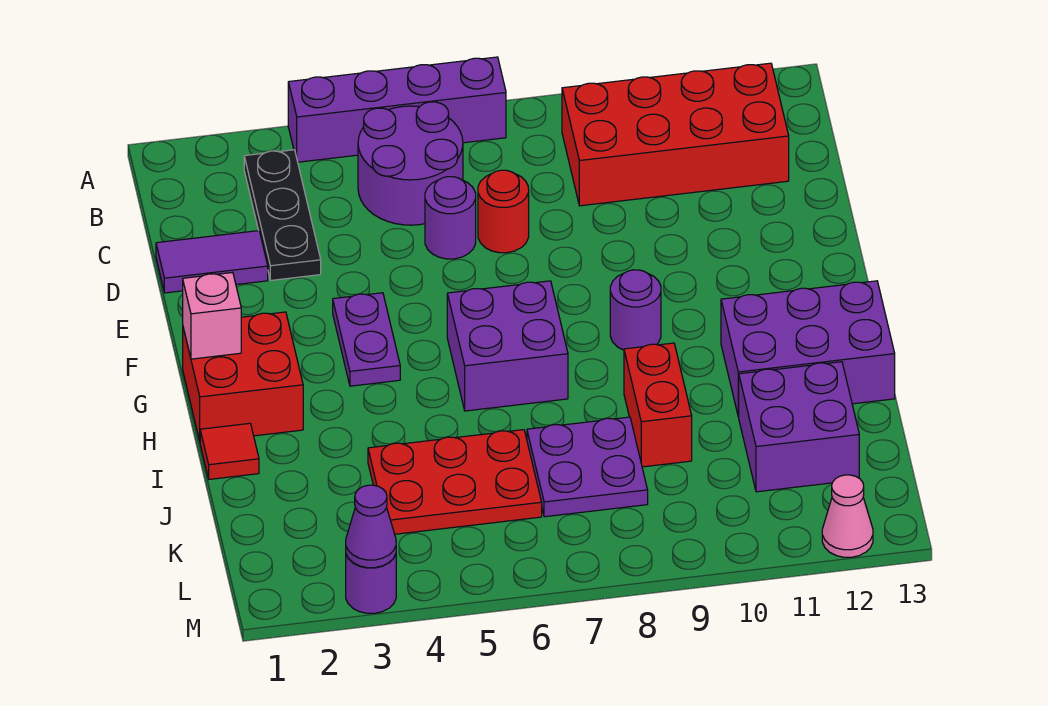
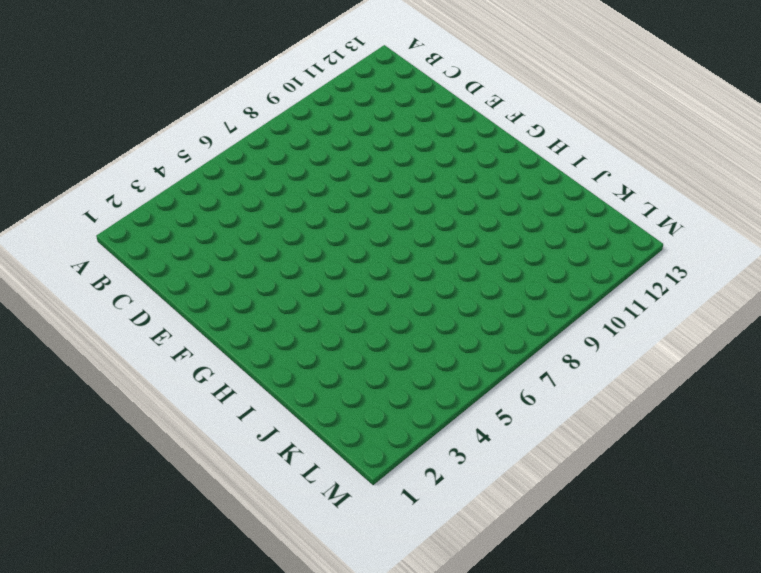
none -> purple 1x4 brick [288,57,506,162]
none -> black 1x3 plate [244,150,321,280]
none -> purple 2x2 round brick [358,102,463,225]

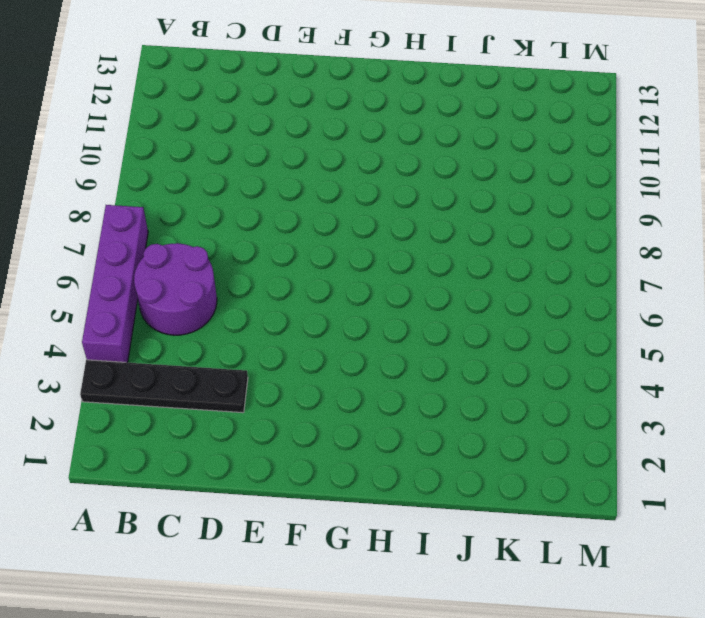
black 1x4 plate [80,360,248,413] -> black 1x3 plate [244,150,321,280]
none -> red 2x4 brick [562,63,789,206]
none -> purple 1x2 tile [156,231,268,293]
none -> purple 1x1 round brick [425,177,476,259]

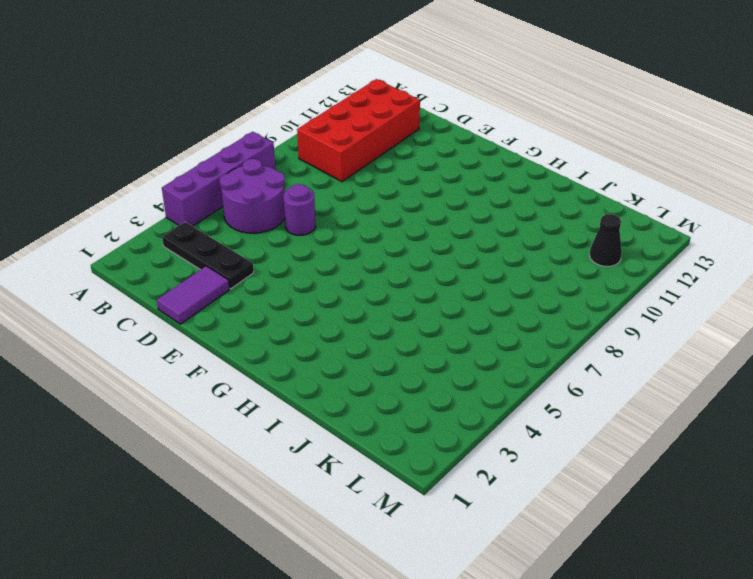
black 1x1 cone [589,214,622,266] -> none
none -> red 1x1 round brick [478,170,529,253]
none -> purple 1x2 plate [333,293,400,386]
none -> red 2x2 brick [183,312,303,441]

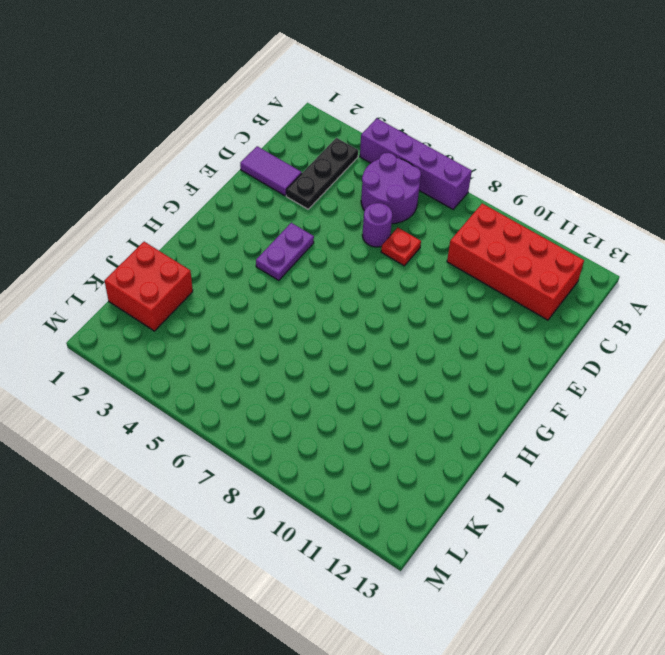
red 1x1 plate [381,228,421,266] -> red 1x1 round brick [478,170,529,253]
red 2x2 brick [105,242,193,331] -> red 2x2 brick moved to [183,312,303,441]
none -> purple 2x2 brick [447,281,568,411]
none -> purple 1x1 round brick [610,270,661,350]
none -> purple 2x3 brick [721,281,895,417]

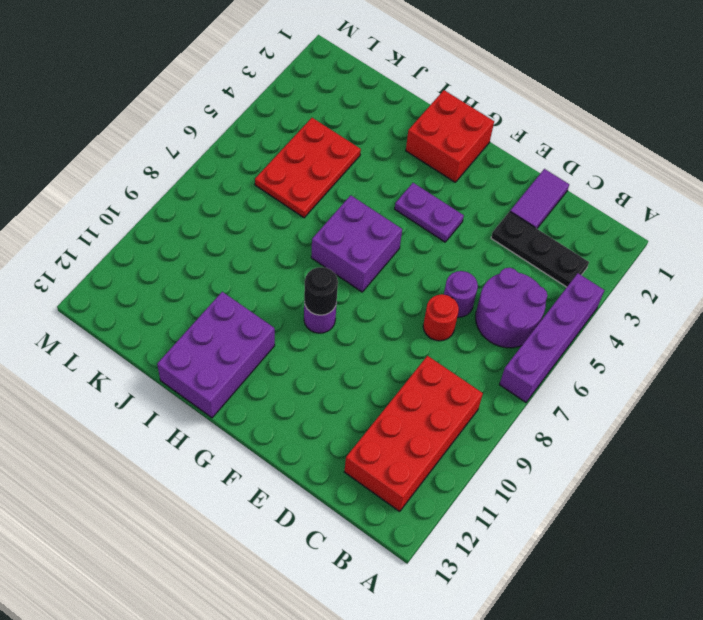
black 1x1 round brick [304,267,338,315] -> none
none -> red 1x1 tile [200,423,259,479]
none -> red 1x2 brick [624,343,692,467]
none -> purple 2x2 plate [527,417,648,517]

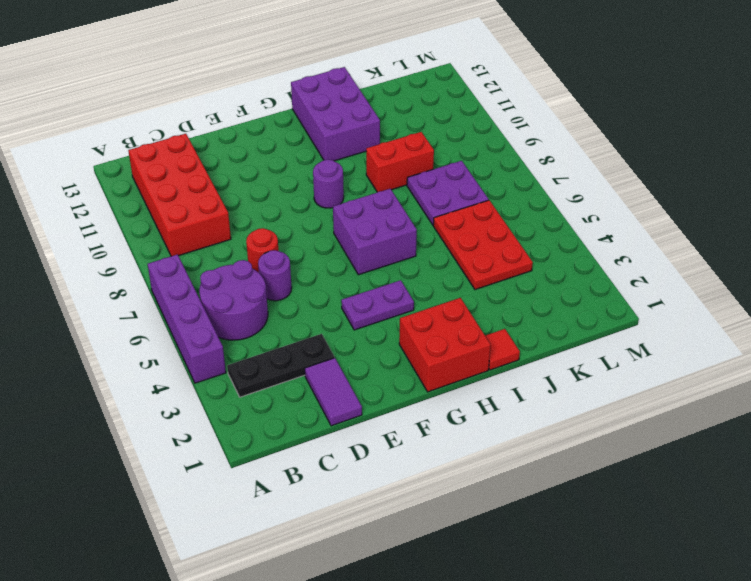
none -> purple 2x2 brick [739,362,859,492]
none -> purple 1x1 round brick [346,554,396,613]
none -> pink 1x1 cone [822,475,873,557]

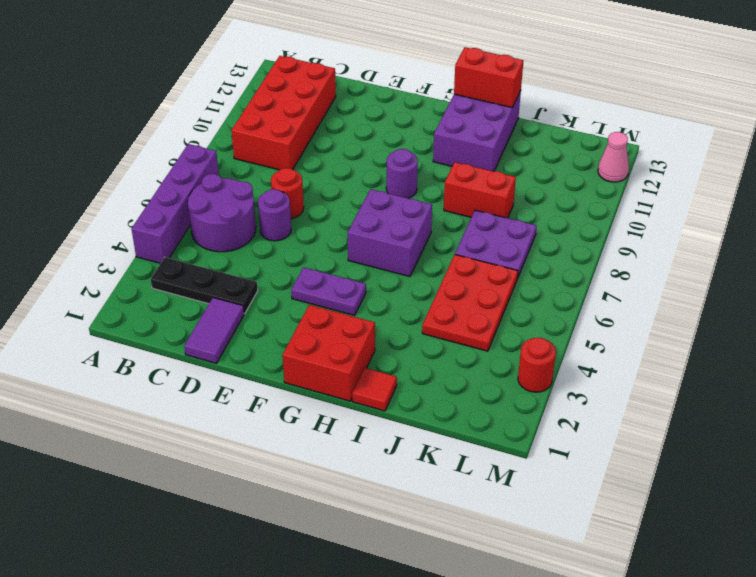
red 1x2 brick [454,47,523,108] -> none
red 1x1 round brick [518,338,556,392] -> purple 1x1 round brick [346,554,396,613]
none -> purple 2x2 brick [739,362,859,492]
none -> pink 1x1 brick [183,272,241,359]
none -> purple 1x1 cone [346,485,396,568]

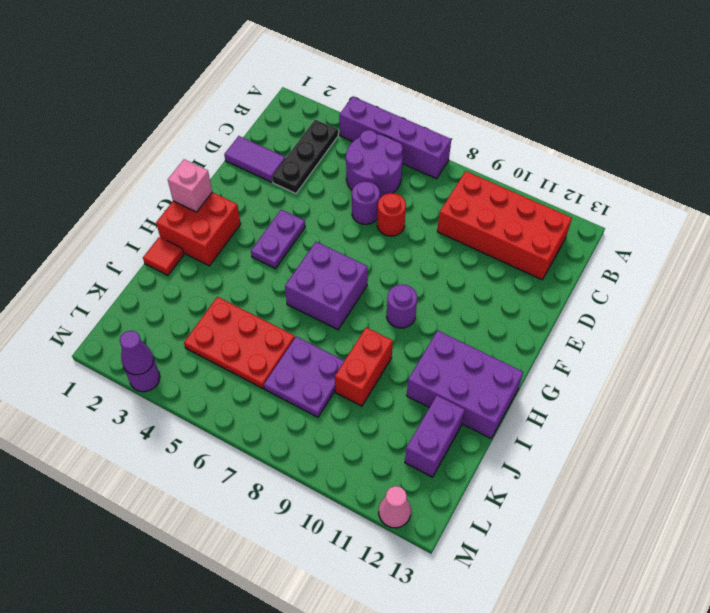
purple 1x2 brick [405,396,465,477] -> purple 2x2 brick [739,362,859,492]

